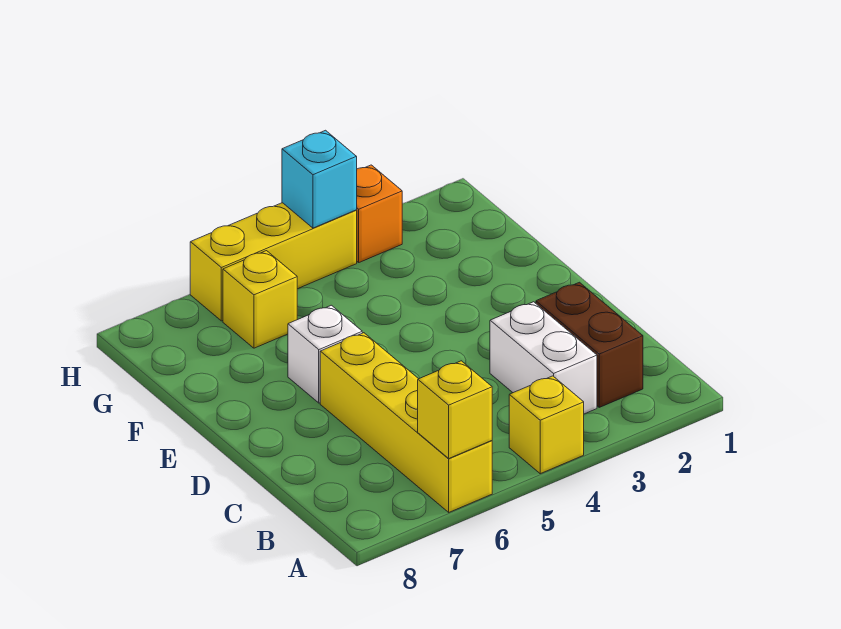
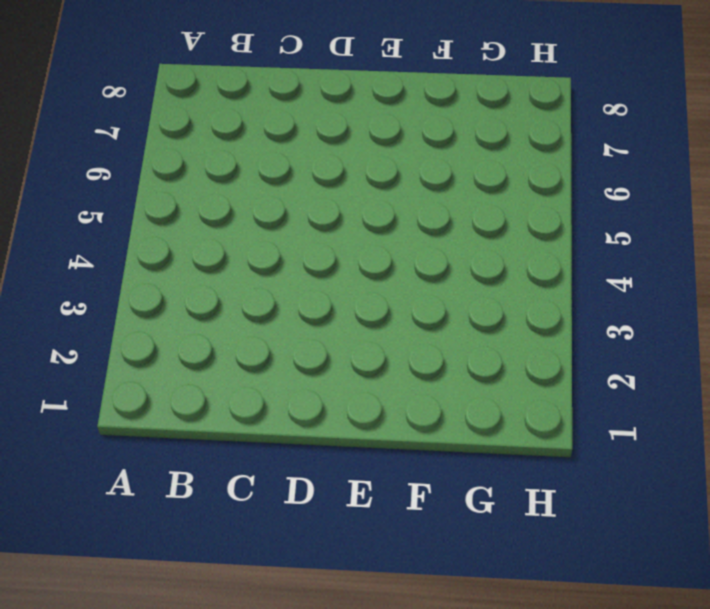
none -> yellow 1x1 brick [509,376,584,474]
none -> yellow 1x4 brick [320,333,492,512]

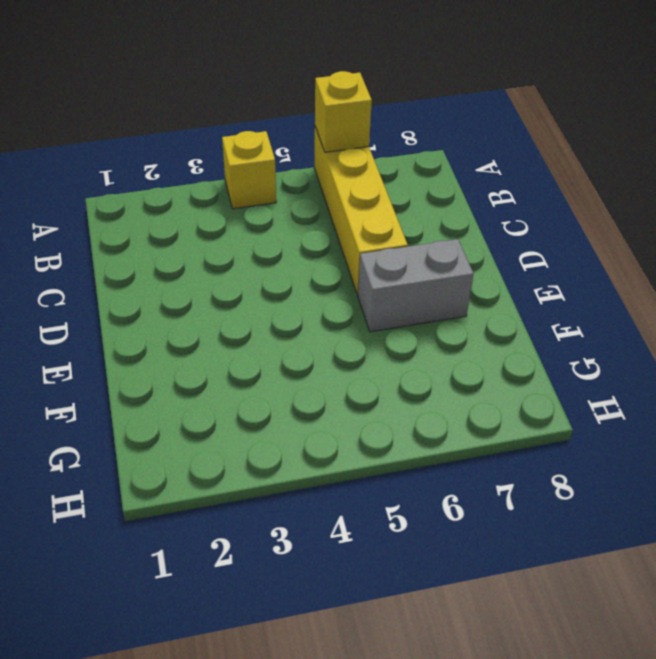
grey 1x2 brick [358,239,473,332] -> white 1x1 brick [288,305,362,403]
none -> brown 1x2 brick [536,282,643,407]
none -> white 1x2 brick [490,302,597,414]

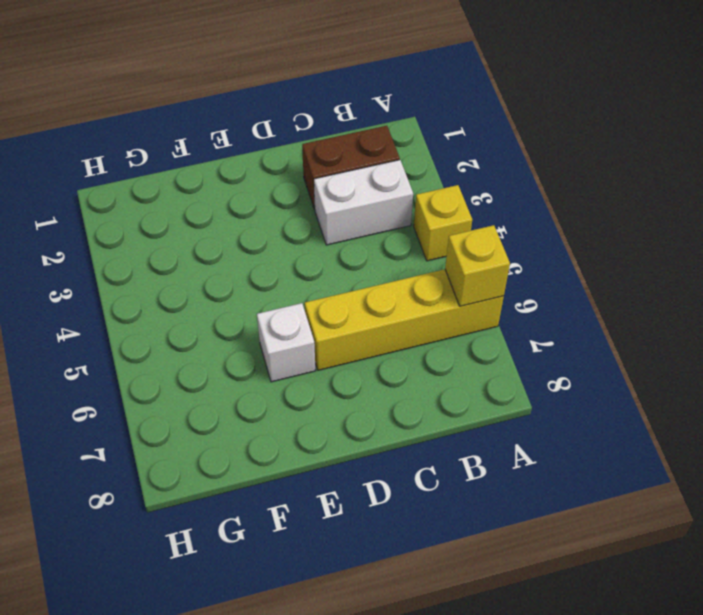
none -> yellow 1x1 brick [223,251,297,348]
none -> orange 1x1 brick [357,165,402,262]

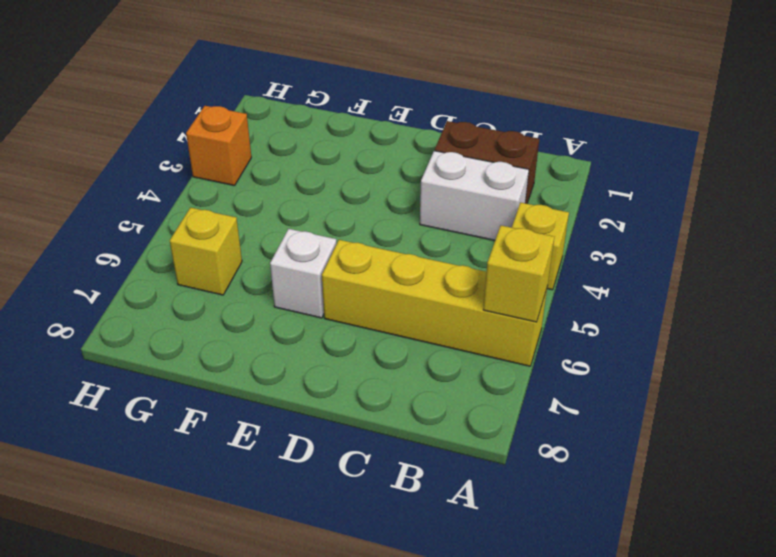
none -> yellow 1x3 brick [190,203,357,321]
none -> cyan 1x1 brick [282,130,357,228]

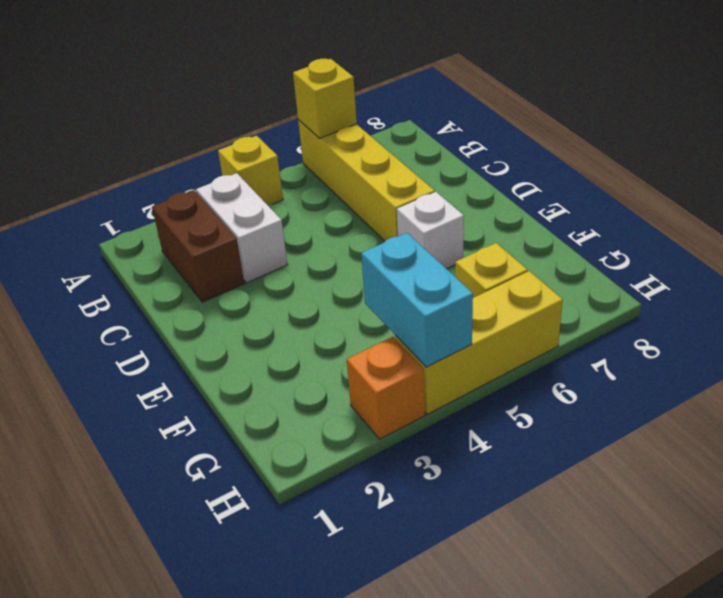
cyan 1x2 brick [361,233,473,367] -> cyan 1x1 brick [282,130,357,228]

